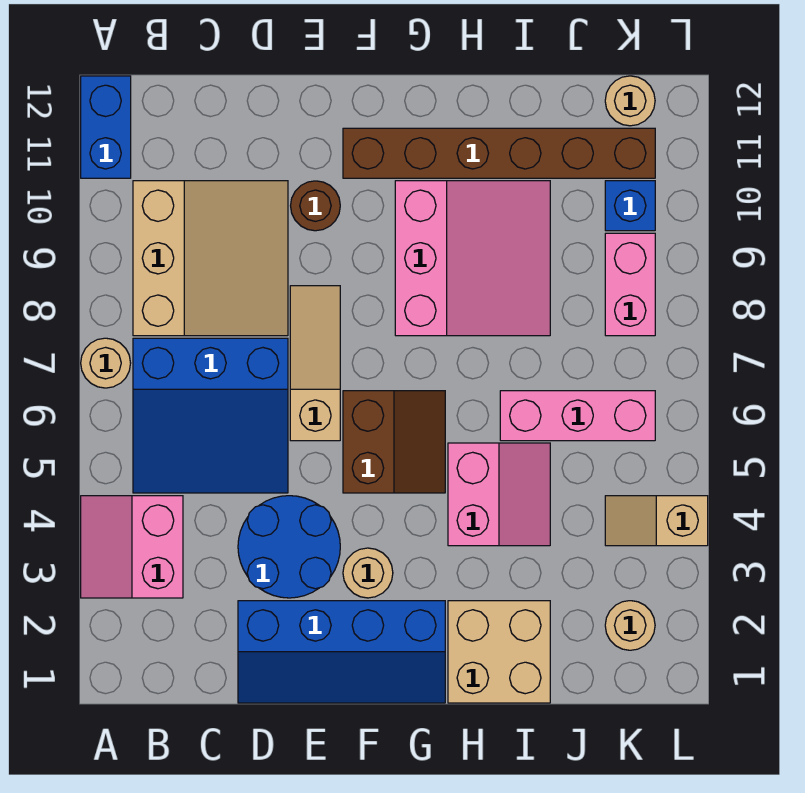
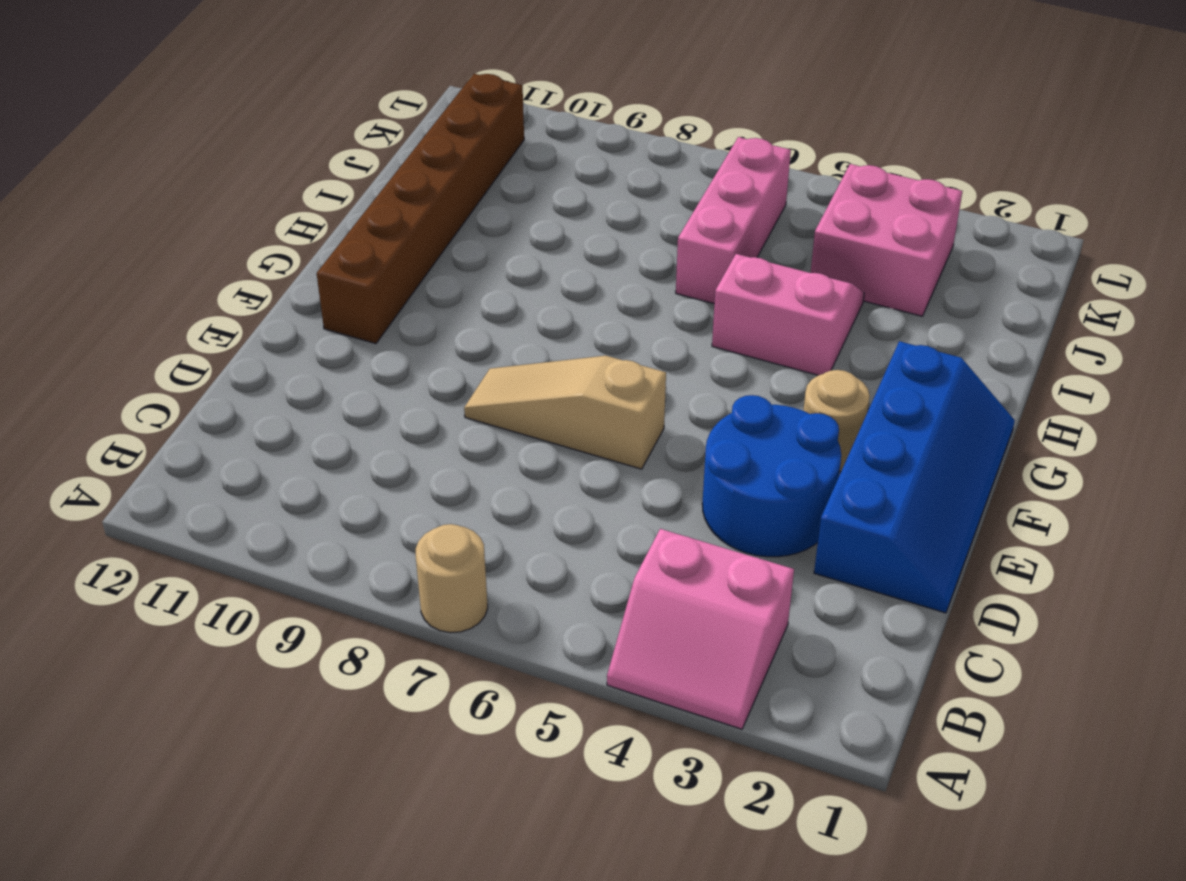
pink 2x2 brick [811,164,962,316] -> tan 1x2 slope [605,496,708,546]
none -> blue 1x2 brick [81,76,131,178]
none -> blue 3x3 slope [133,338,288,493]
none -> tan 3x3 slope [133,181,288,336]

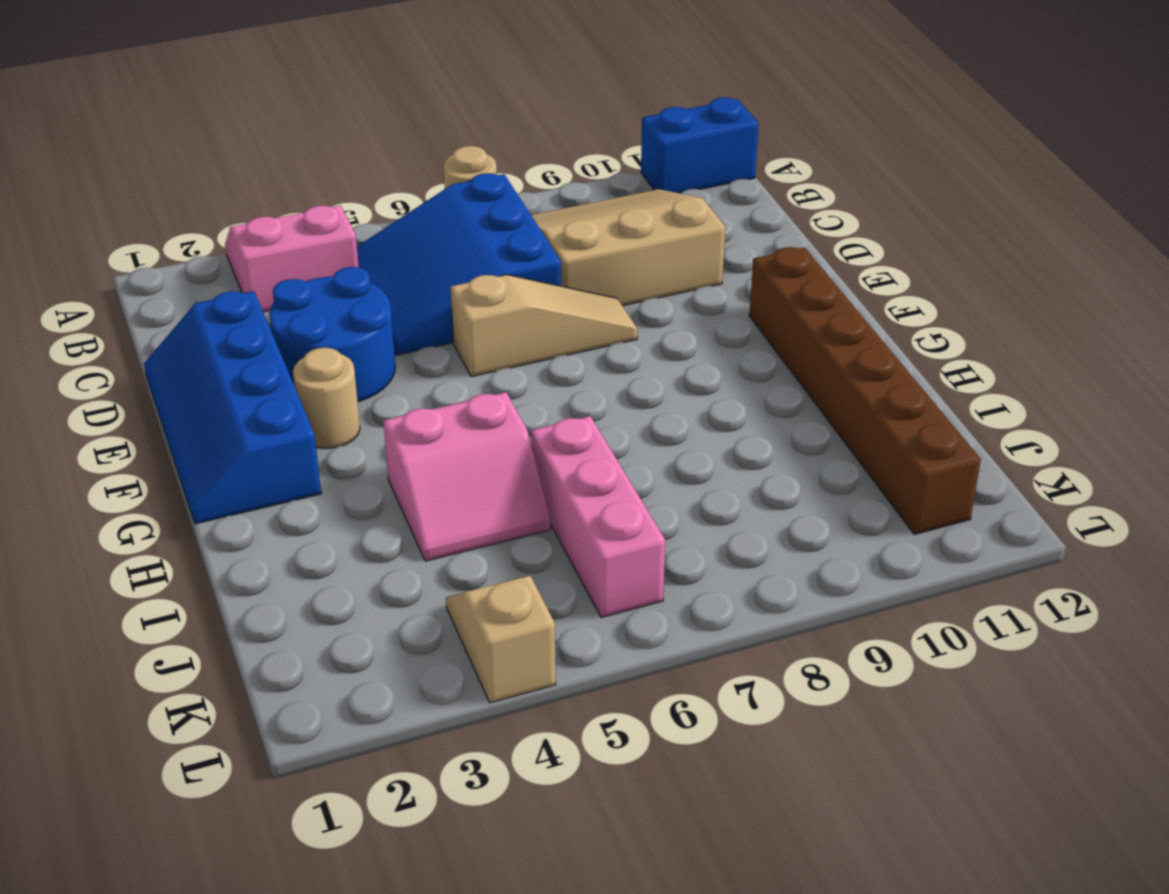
tan 3x3 slope [531,189,725,306] -> tan 3x3 slope turned to [133,181,288,336]
none -> brown 1x1 round brick [291,181,340,231]
none -> brown 2x2 slope [343,391,445,493]
none -> pink 3x3 slope [395,181,550,336]

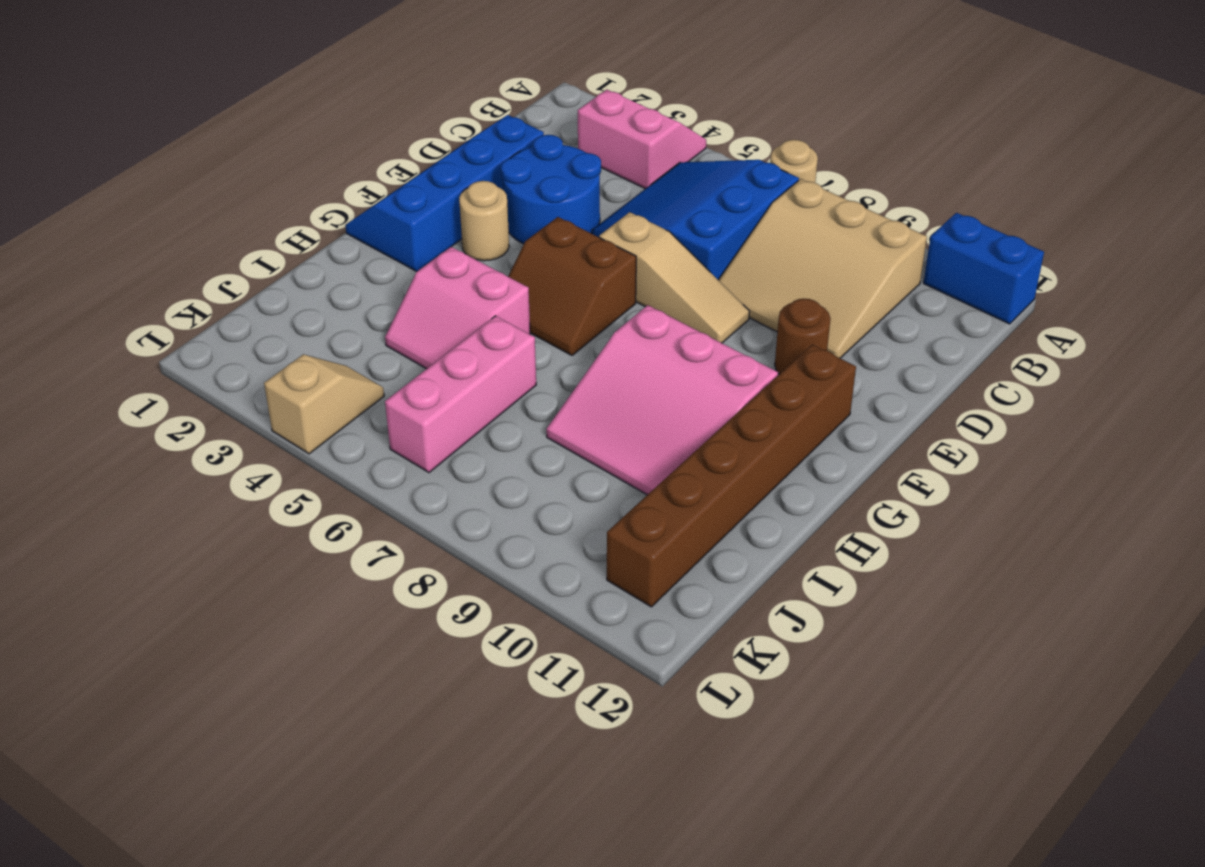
none -> tan 2x2 brick [448,601,550,703]
none -> tan 1x1 round brick [605,601,655,650]
none -> pink 1x2 brick [605,233,655,336]

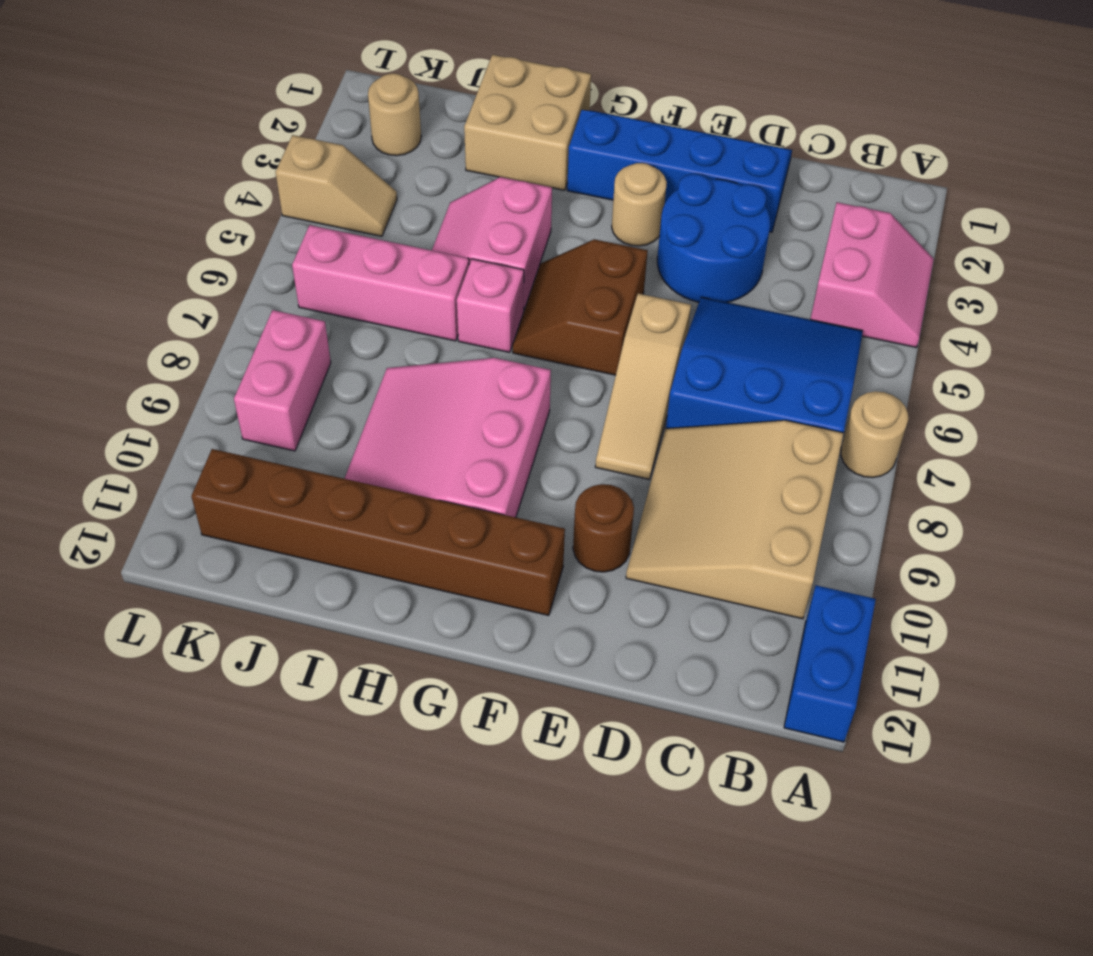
pink 1x1 brick [457,259,524,353] -> none
none -> blue 1x1 brick [605,181,655,231]
none -> tan 1x1 round brick [605,76,655,126]

